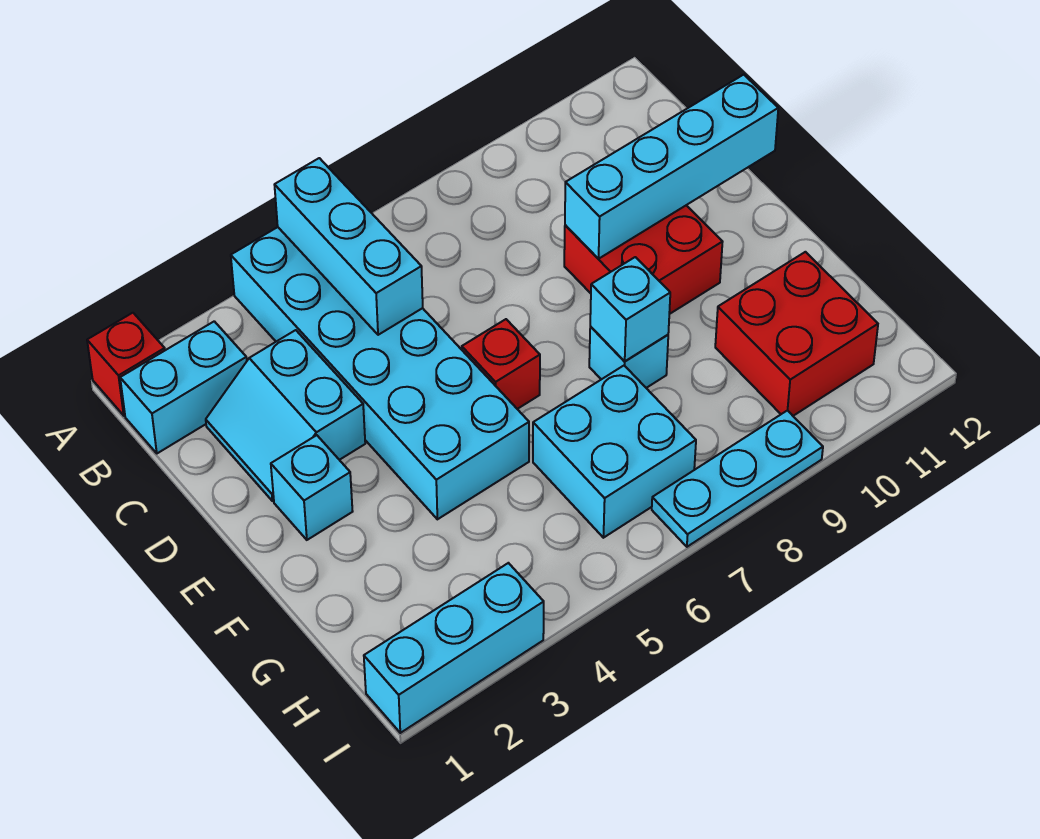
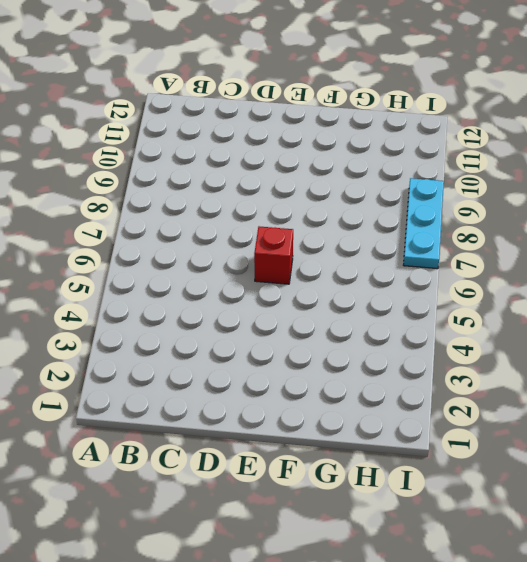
none -> red 1x1 brick [87,313,165,416]
none -> cyan 2x6 brick [231,227,529,519]
none -> cyan 1x2 brick [120,321,247,453]

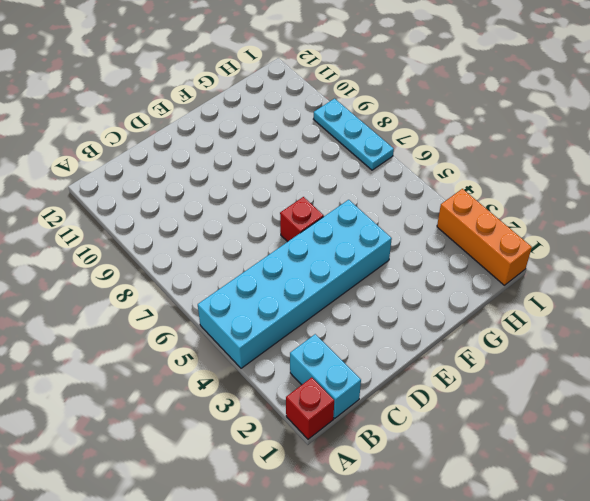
orange 1x3 brick [437,189,532,285] -> cyan 1x3 brick [364,563,544,733]
none -> cyan 2x2 slope [206,330,365,501]
none -> red 2x2 brick [564,205,722,314]
none -> cyan 1x1 brick [271,435,353,540]

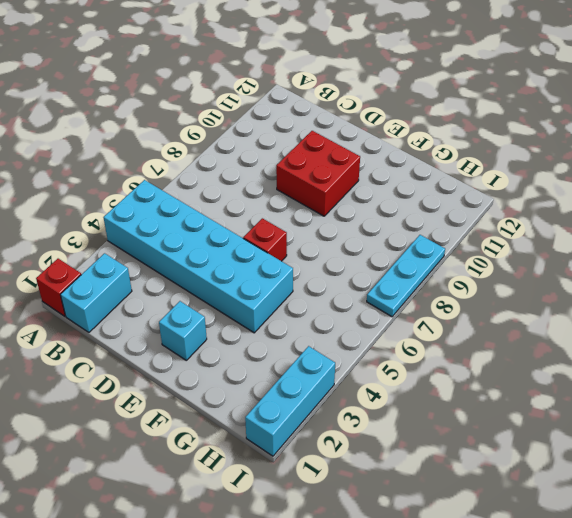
none -> cyan 2x2 slope [206,330,365,501]
none -> cyan 1x1 brick [589,326,668,388]
none -> cyan 2x2 brick [533,366,696,538]

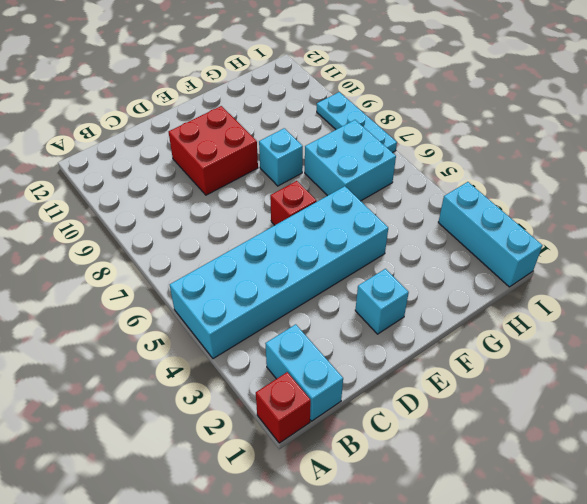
none -> cyan 2x2 slope [206,330,365,501]
none -> red 2x2 brick [715,252,878,416]
none -> cyan 1x3 brick [275,158,423,335]

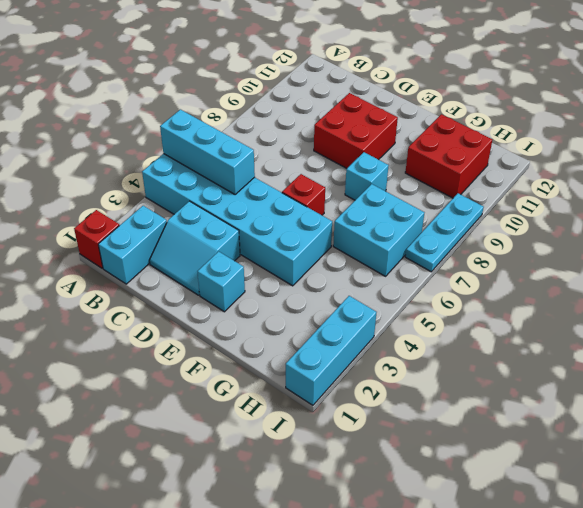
none -> cyan 1x4 brick [565,75,778,259]
none -> cyan 1x1 brick [590,257,670,361]

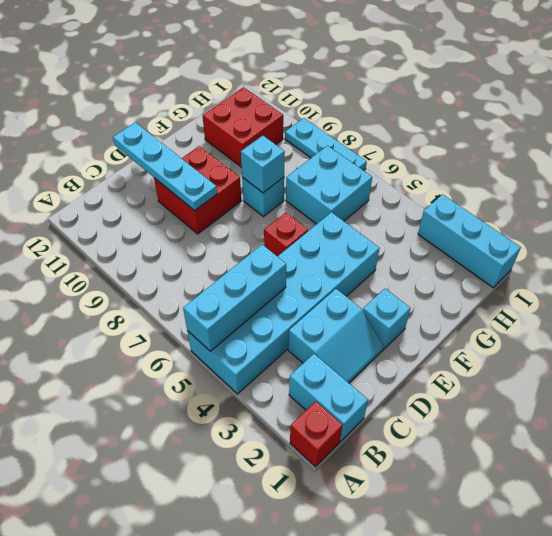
cyan 1x4 plate [113,122,217,211] -> cyan 1x4 brick [565,75,778,259]

